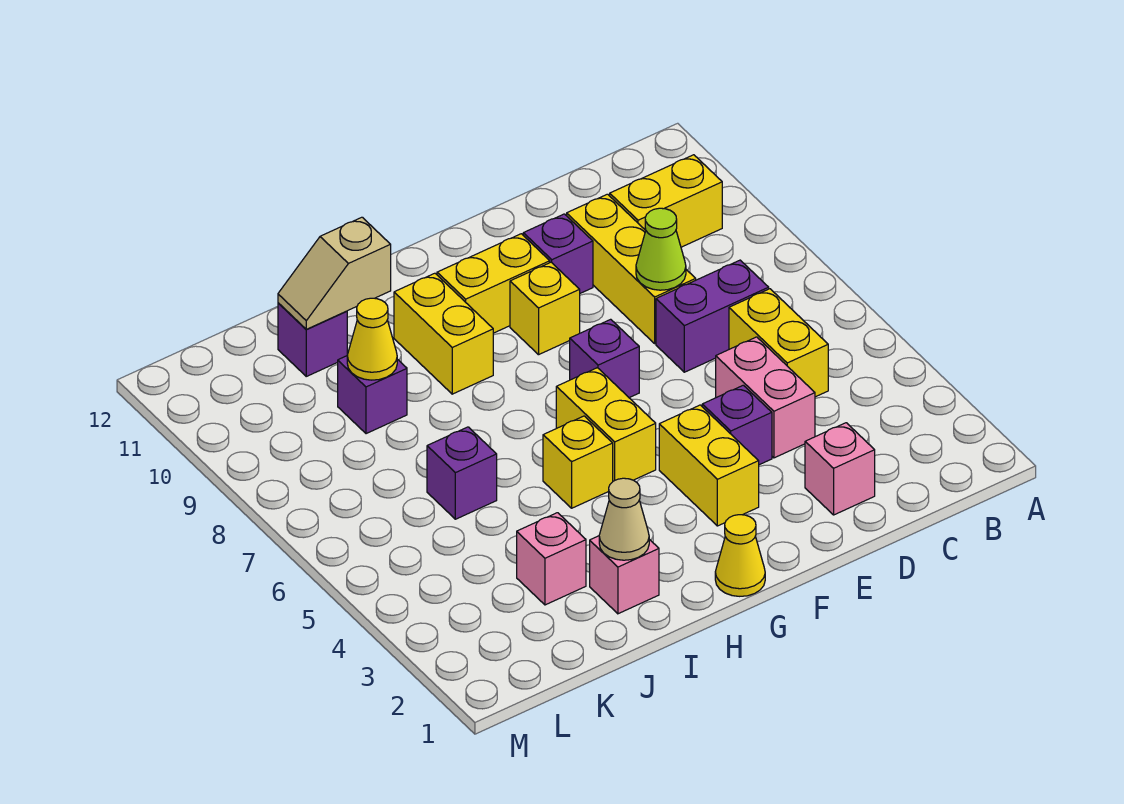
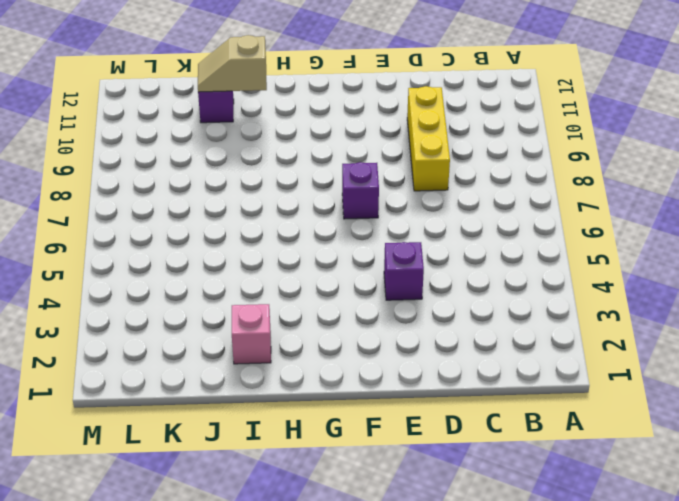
none -> yellow 1x2 brick [610,155,722,247]
none -> yellow 1x2 brick [729,289,828,397]
none -> purple 1x2 brick [656,260,769,372]

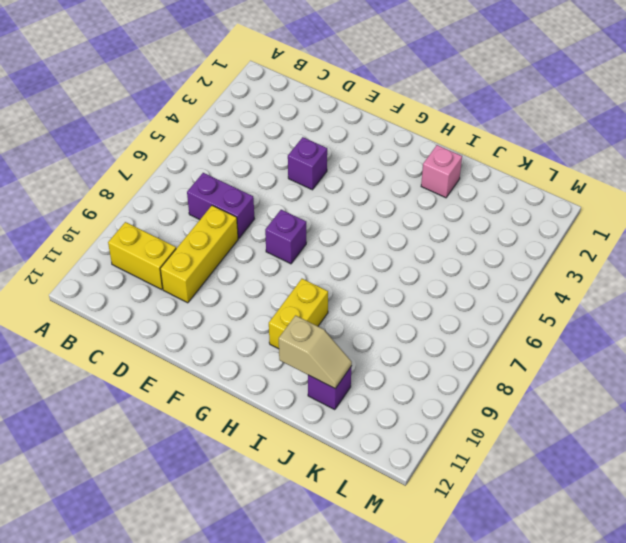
none -> yellow 1x2 brick [729,289,828,397]
none -> pink 1x1 brick [805,423,875,515]
none -> pink 1x2 brick [716,337,815,458]

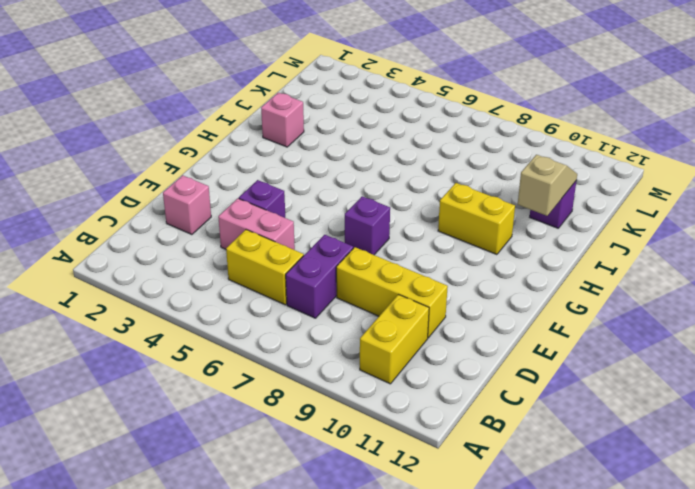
none -> purple 1x1 brick [523,214,593,293]
none -> yellow 1x2 brick [659,405,759,526]
none -> yellow 1x1 brick [510,262,580,355]

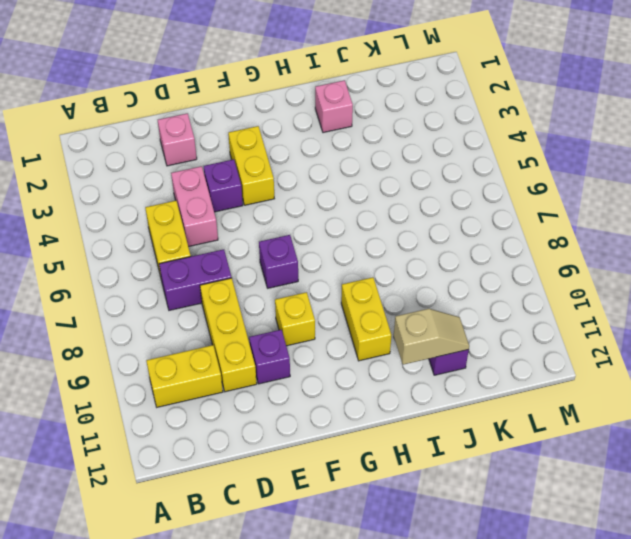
none -> yellow 1x2 brick [437,234,550,333]
none -> yellow 1x1 cone [715,515,765,596]
none -> yellow 1x2 brick [556,368,656,481]

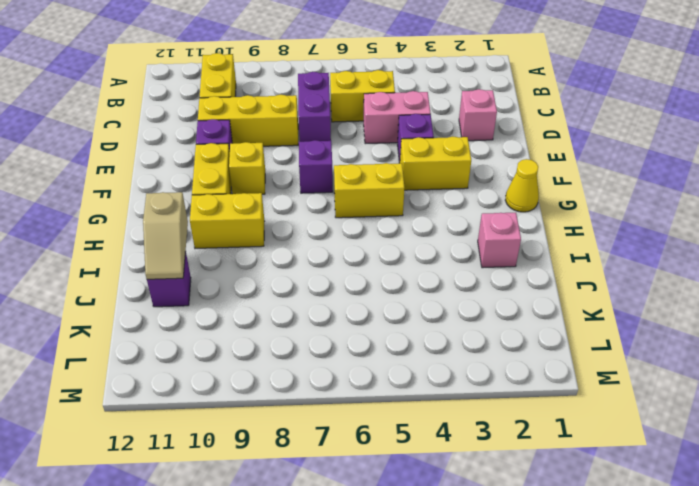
none -> yellow 1x1 brick [543,416,613,508]
none -> pink 1x1 brick [517,513,586,605]
none -> purple 1x1 brick [427,427,497,519]

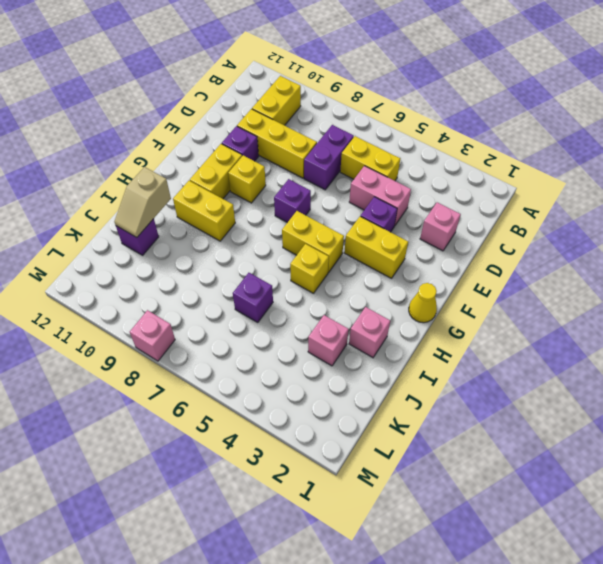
pink 1x1 brick [130,310,175,361] -> none
none -> purple 1x1 brick [338,356,407,434]
none -> lime 1x1 cone [636,208,686,290]
none -> tan 1x1 cone [599,478,649,560]

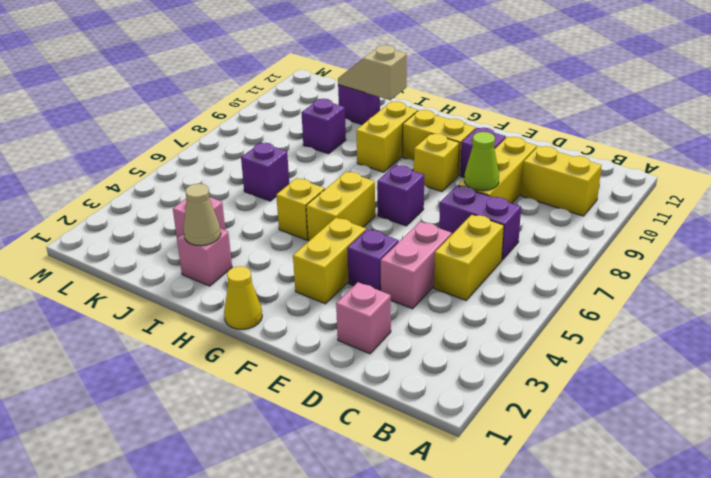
none -> yellow 1x1 cone [347,298,397,380]

